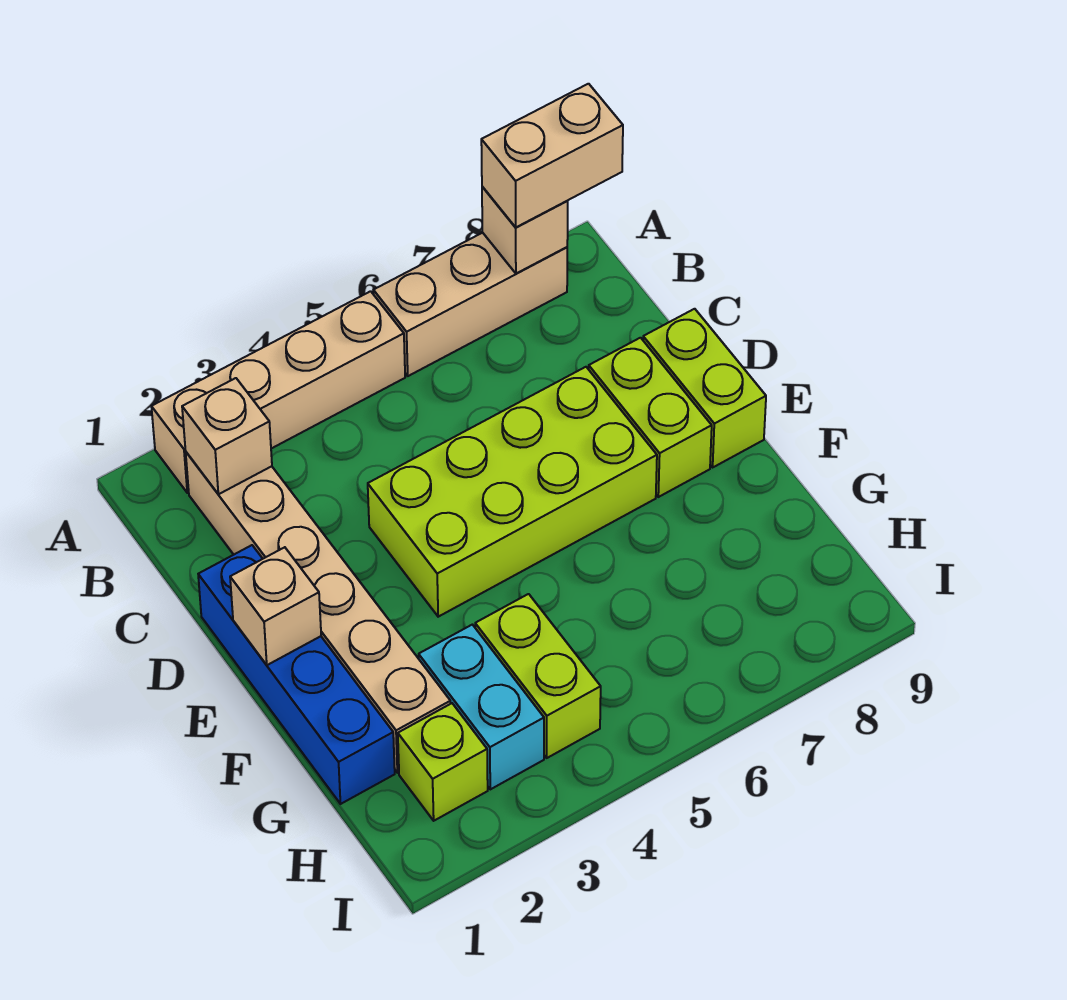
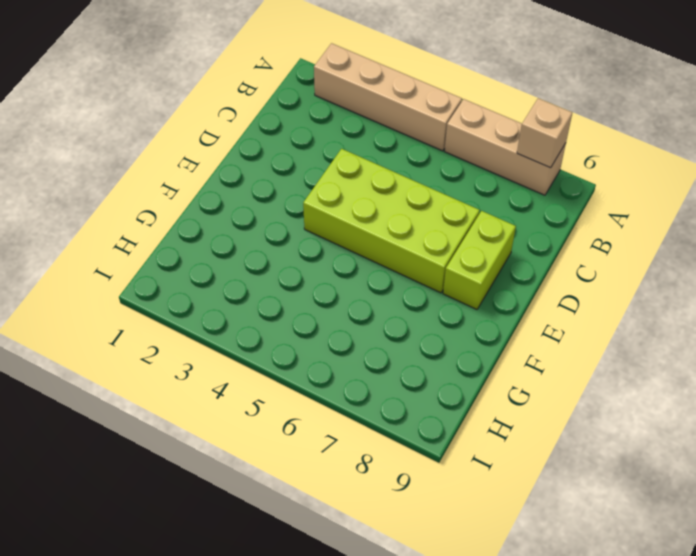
none -> tan 1x6 brick [186,452,451,773]
none -> blue 1x4 brick [198,545,395,804]
none -> lime 1x2 brick [643,309,766,467]

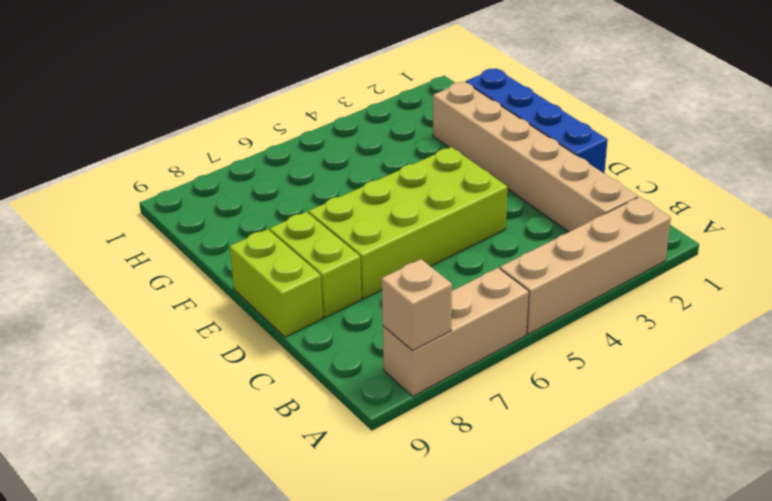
none -> cyan 1x2 brick [419,625,544,789]
none -> lime 1x2 brick [475,594,601,758]
none -> lime 1x1 brick [398,703,488,821]

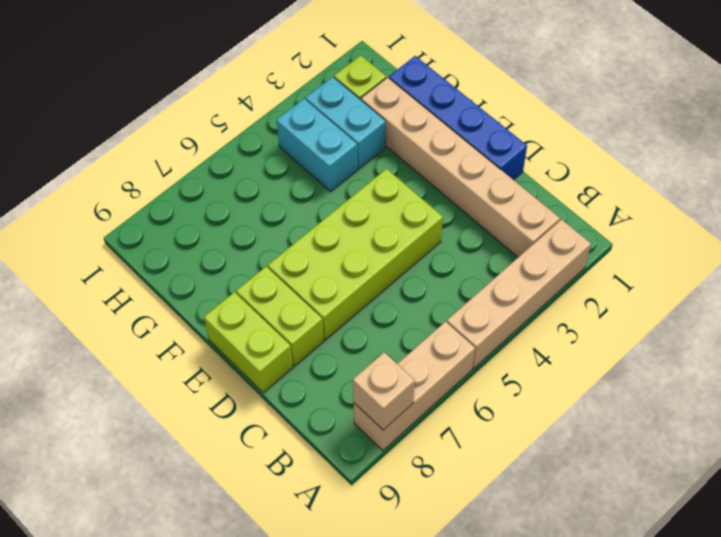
cyan 1x2 brick [277,99,358,191] -> lime 1x2 brick [475,594,601,758]
none -> tan 1x1 brick [182,378,272,494]
none -> tan 1x1 brick [230,547,321,665]
none -> tan 1x2 brick [481,84,623,227]

